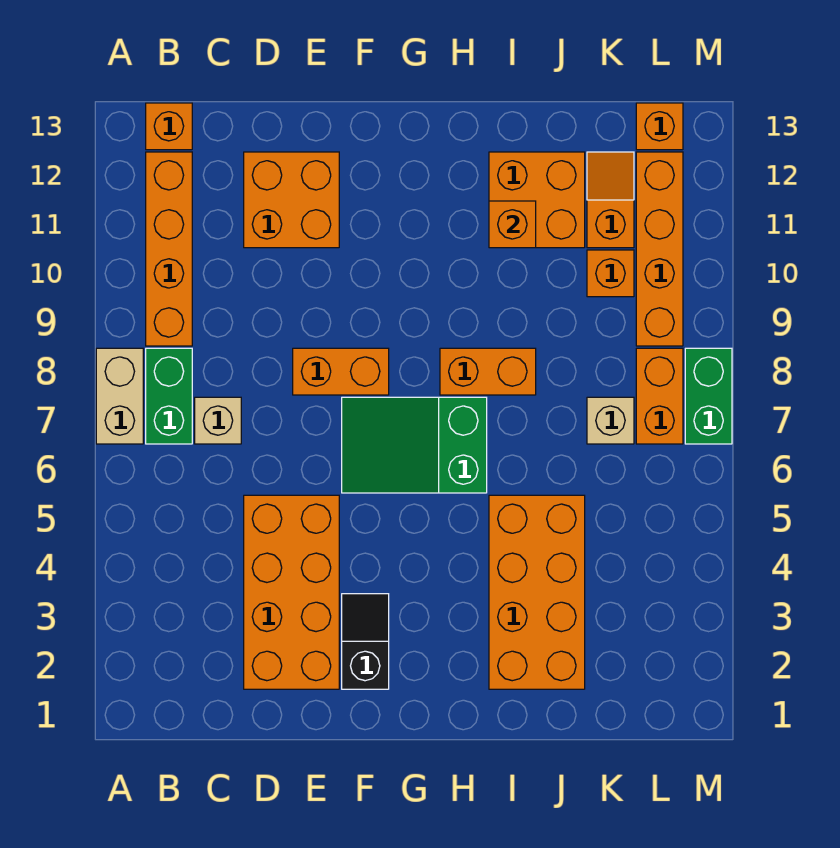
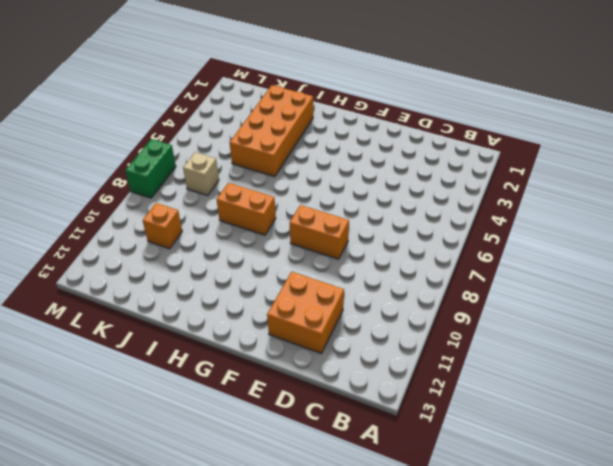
none -> tan 1x2 brick [96,348,143,444]
none -> green 1x2 brick [146,348,192,444]
none -> orange 1x4 brick [146,152,192,346]

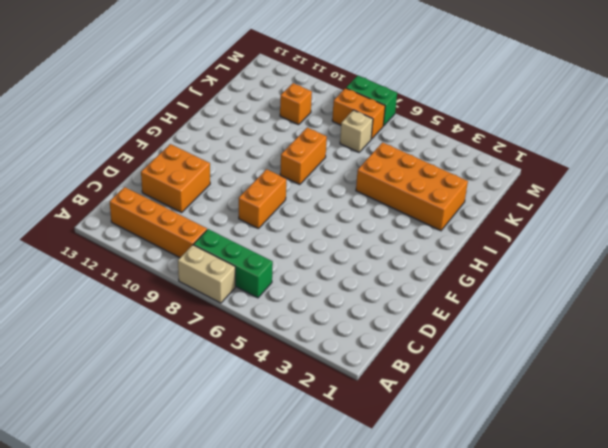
green 1x3 brick [194,229,273,298] -> green 1x2 brick [146,348,192,444]
none -> orange 1x1 brick [146,103,192,150]
none -> tan 1x1 brick [195,397,241,444]
none -> orange 2x4 brick [244,495,339,689]

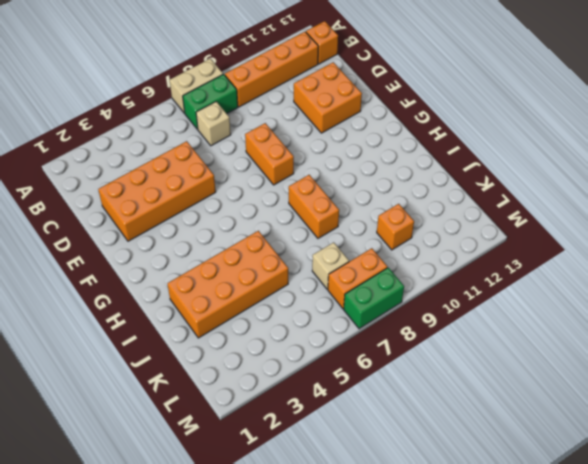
none -> black 1x2 slope [342,594,389,689]
none -> green 2x3 slope [342,397,487,493]
none -> orange 2x2 brick [489,152,585,248]

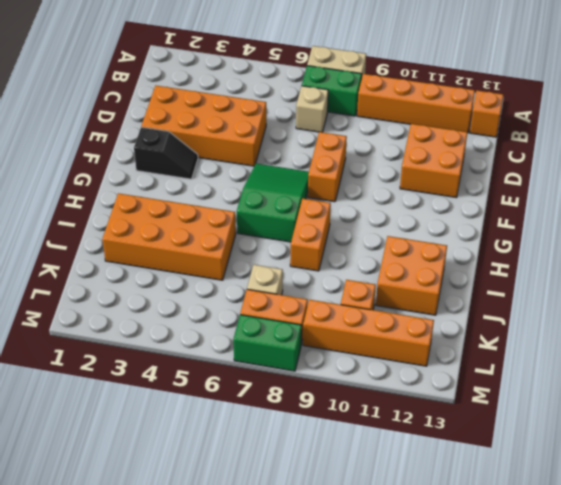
none -> orange 1x2 slope [587,152,634,248]
none -> orange 1x1 brick [636,103,683,150]
none -> orange 1x1 brick [489,201,536,248]

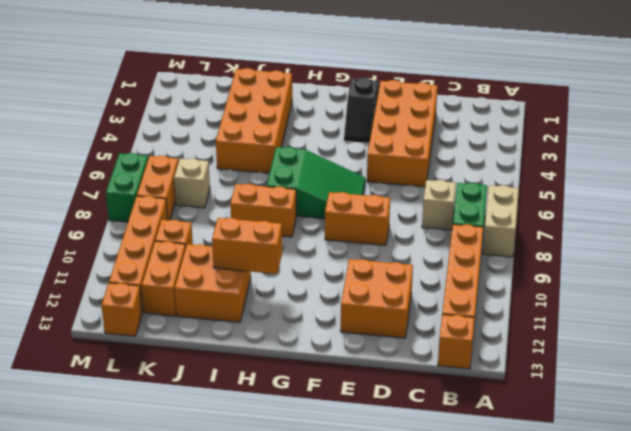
orange 1x2 brick [212,218,282,274] -> orange 1x1 brick [489,201,536,248]
orange 1x2 brick [142,241,186,316] -> orange 1x2 slope [587,152,634,248]

